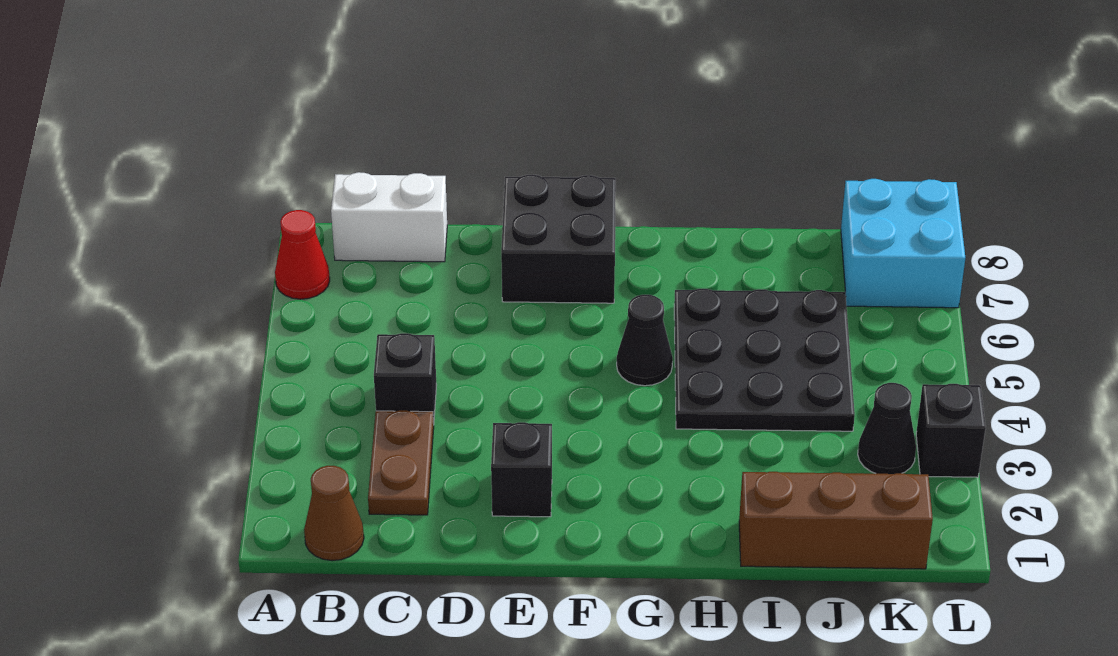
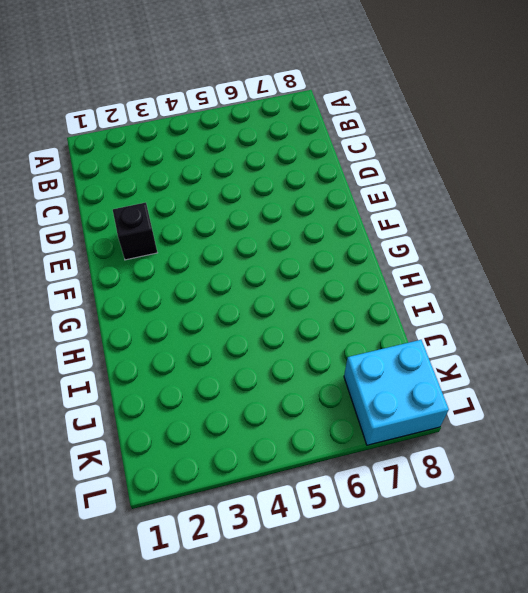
none -> red 1x1 cone [275,210,330,299]
none -> brown 1x1 cone [304,466,364,561]
none -> white 1x2 brick [331,172,447,262]

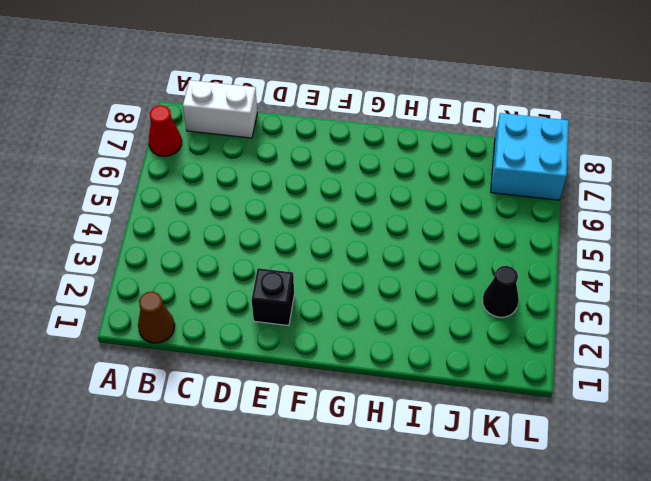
none -> brown 1x2 plate [368,410,434,515]
none -> black 1x1 brick [374,333,436,425]
none -> black 2x2 brick [501,175,616,303]

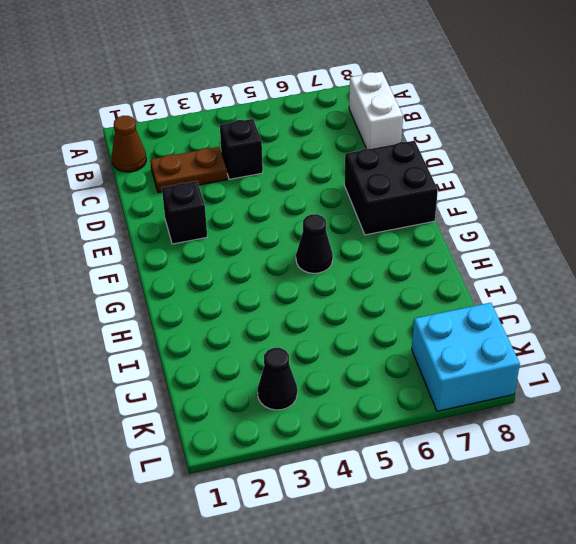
none -> red 1x1 cone [275,210,330,299]
none -> black 3x3 plate [674,289,855,431]
none -> brown 1x3 brick [739,472,933,569]

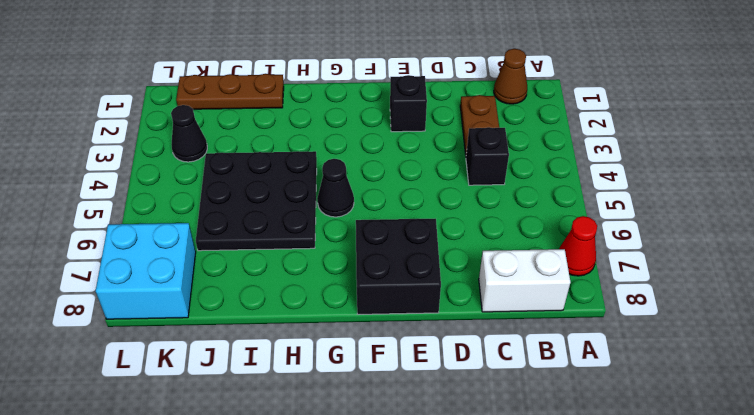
brown 1x3 plate [176,74,284,109] -> brown 1x3 brick [739,472,933,569]
none -> black 1x1 brick [916,384,986,477]

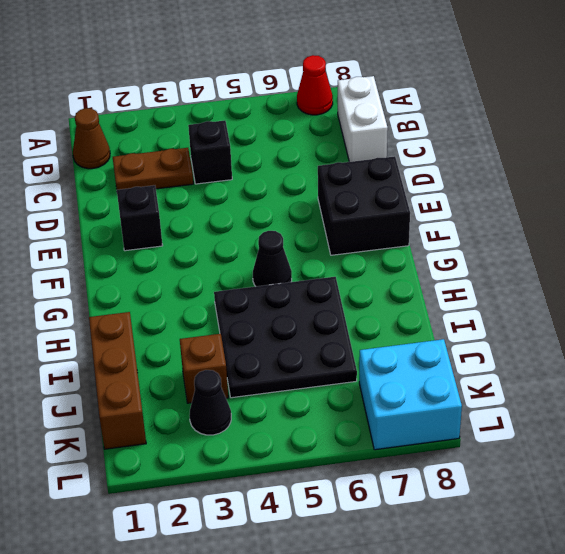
brown 1x1 brick [180,334,228,403] -> none
none -> black 1x1 brick [916,384,986,477]

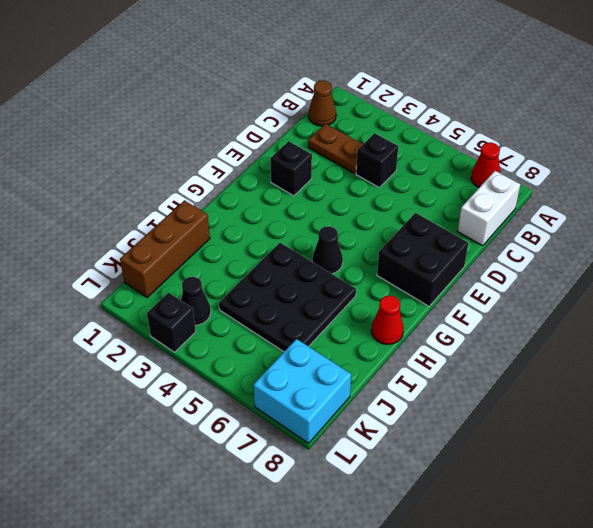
red 1x1 cone [371,295,404,344] -> none

